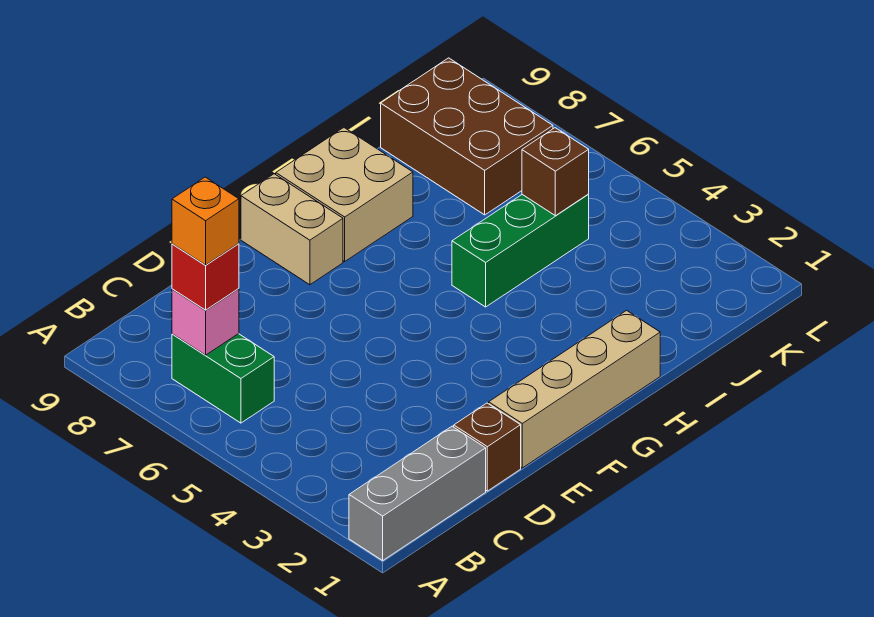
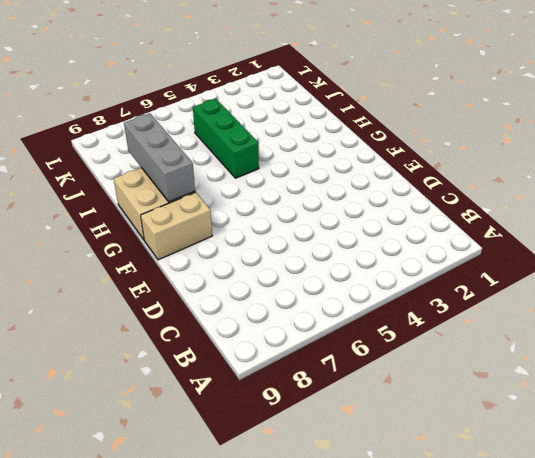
grey 1x3 brick [124,113,195,202] -> grey 1x3 brick moved to [349,426,486,560]
none -> green 1x2 brick [172,334,274,423]
none -> brown 1x1 brick [454,403,521,491]
none -> tan 1x4 brick [489,310,660,468]

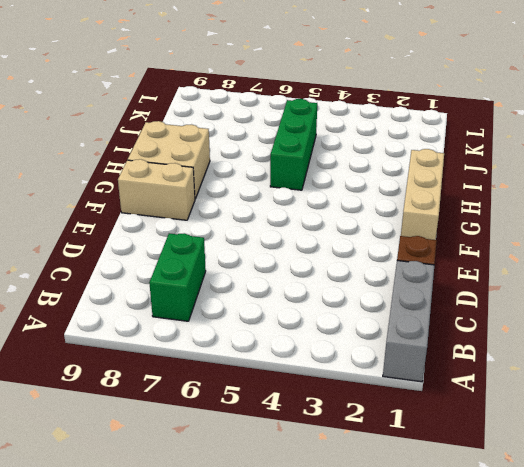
green 1x2 brick [149,233,206,321] -> green 1x2 brick turned to [172,334,274,423]
tan 1x3 brick [401,149,444,240] -> tan 1x4 brick [489,310,660,468]
none -> brown 2x3 brick [381,58,553,215]
none -> pink 1x1 brick [172,289,239,355]
none -> brown 1x1 brick [522,128,589,216]

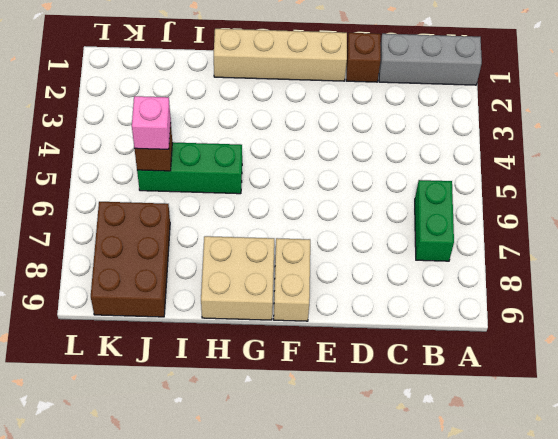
pink 1x1 brick [132,96,171,149] -> pink 1x1 brick moved to [172,289,239,355]
none -> red 1x1 brick [172,244,239,310]
none -> orange 1x1 brick [172,177,239,265]

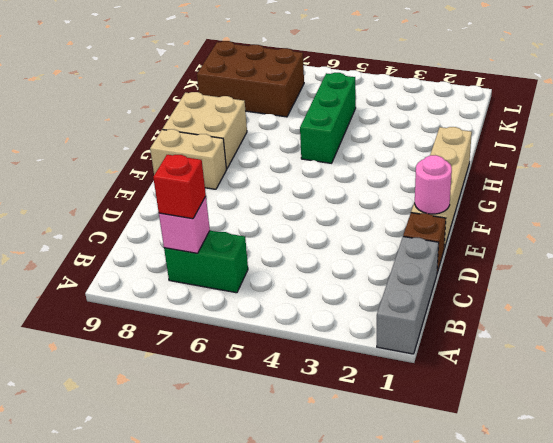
pink 1x1 round brick [415,155,452,214] -> none
none -> brown 1x1 brick [522,128,589,216]
none -> orange 1x1 brick [172,177,239,265]

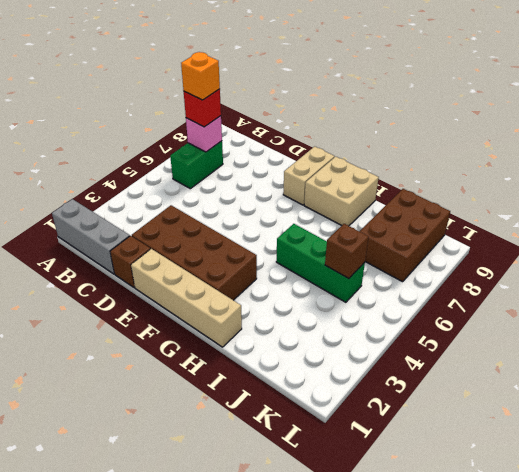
brown 2x4 brick [132,205,257,300] -> none

